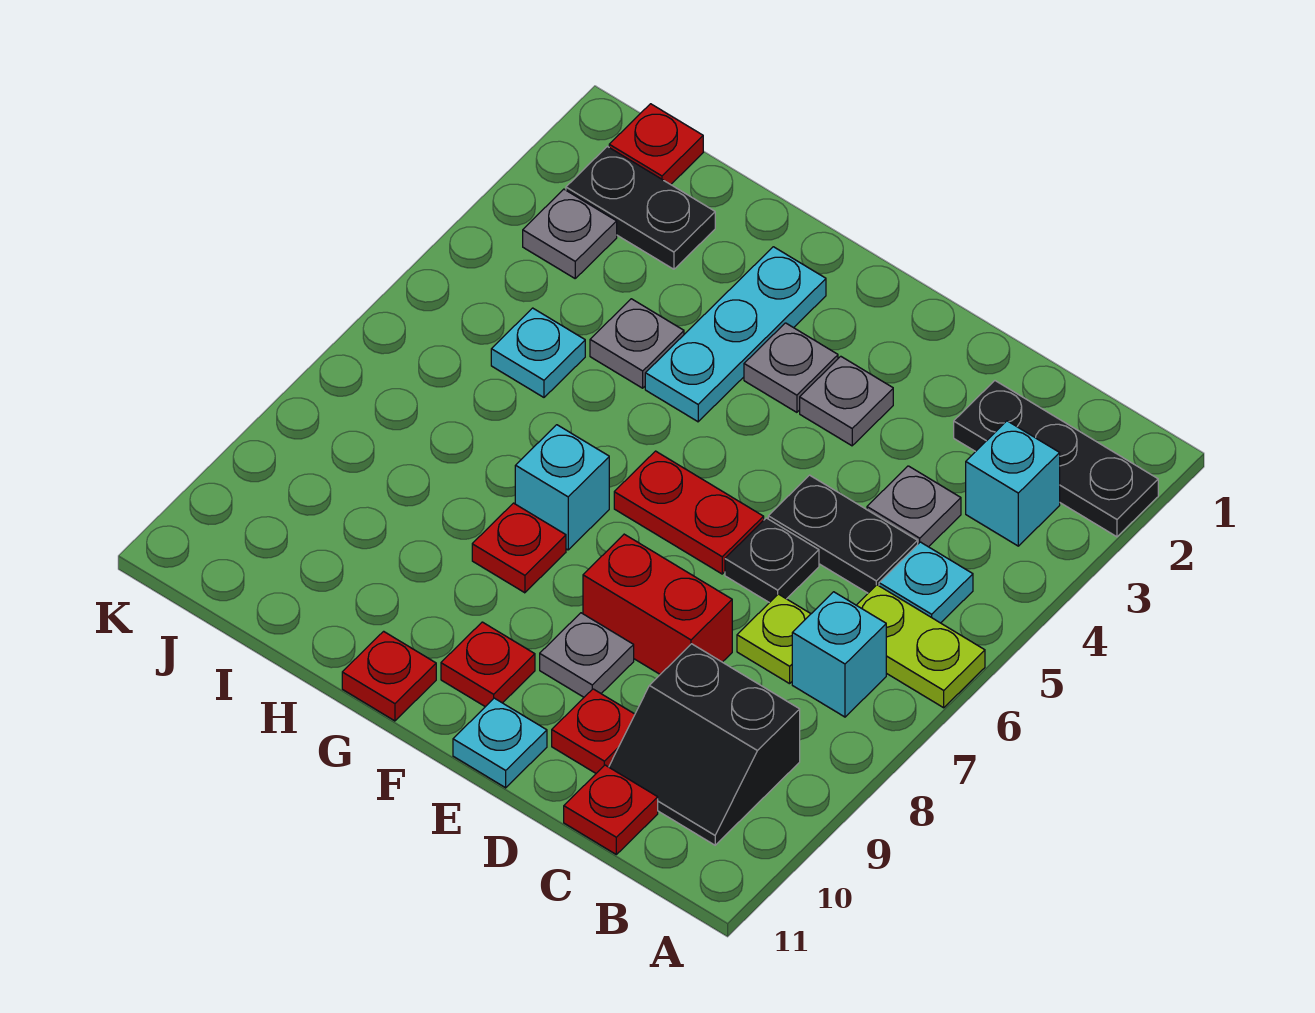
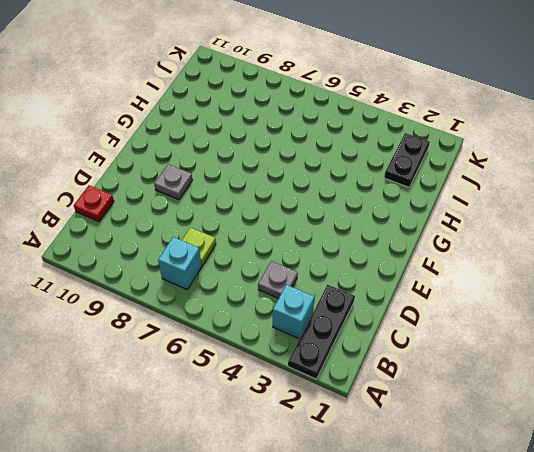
none -> lime 1x2 plate [857,585,985,708]
none -> cyan 1x1 plate [879,542,973,623]
none -> black 2x2 slope [609,644,800,845]

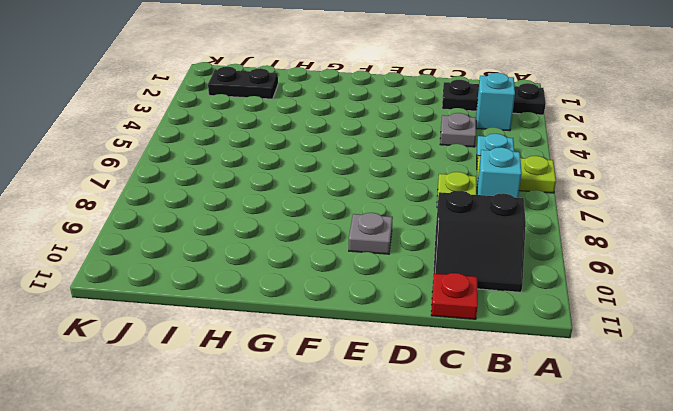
none -> black 1x2 plate [768,475,918,593]
none -> black 1x1 plate [725,518,819,603]
none -> red 1x2 brick [583,534,732,674]

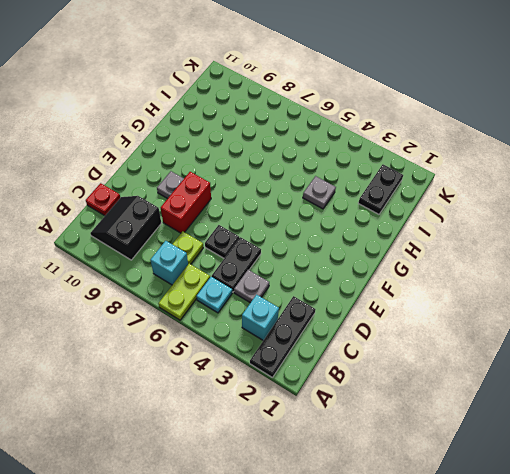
none -> red 1x1 plate [552,689,635,773]
none -> grey 1x1 plate [800,356,893,446]
none -> red 1x2 plate [614,451,764,574]

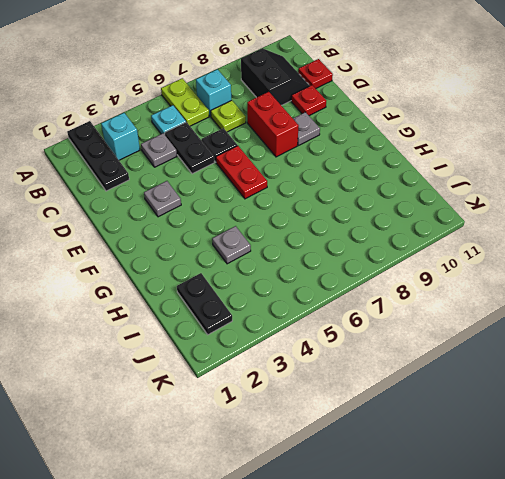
none -> cyan 1x1 plate [453,698,547,788]
none -> grey 1x1 plate [744,323,838,412]
none -> red 1x1 plate [441,622,535,707]

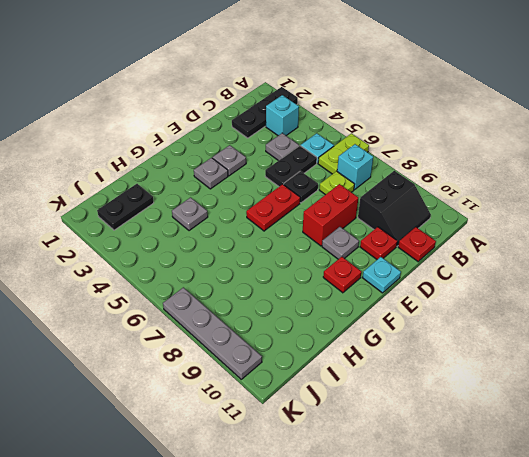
grey 1x4 plate [163,287,262,379] -> none
none -> cyan 1x3 plate [645,247,826,422]
none -> cyan 1x1 brick [515,425,609,550]
none -> red 1x1 plate [472,503,566,593]

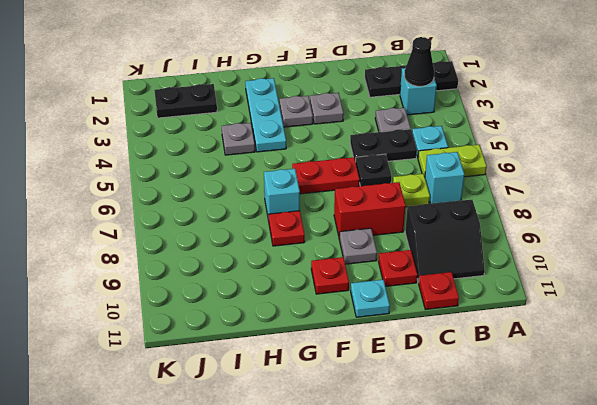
black 1x1 cone [405,37,434,86] -> none
none -> red 1x1 plate [342,631,436,721]
none -> cyan 1x1 plate [491,308,585,397]
none -> red 1x1 plate [609,104,703,185]

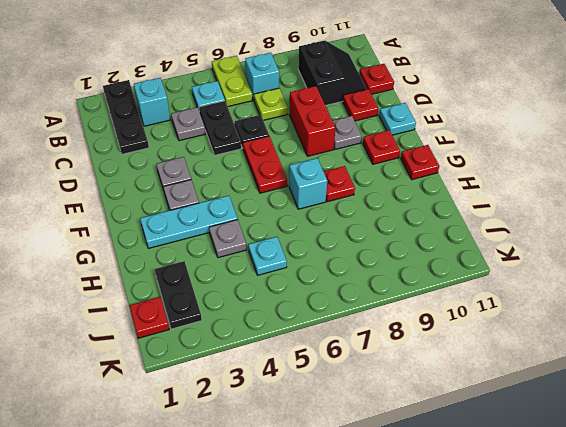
none -> grey 1x1 plate [523,189,617,278]

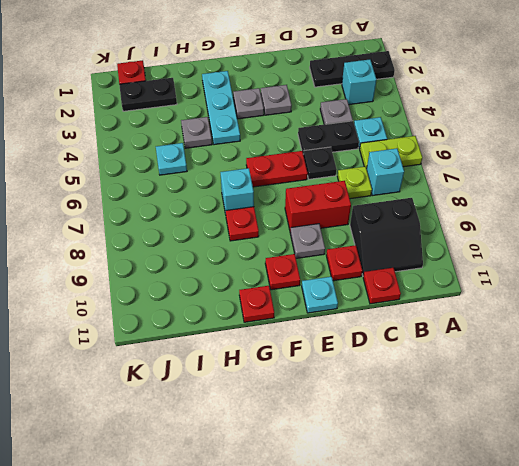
none -> grey 1x1 plate [523,189,617,278]

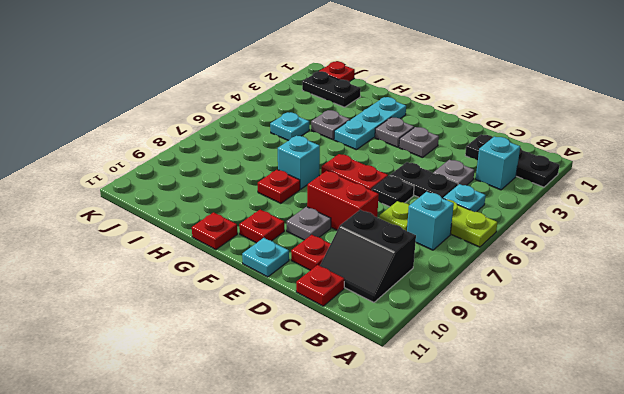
none -> grey 1x1 plate [523,189,617,278]

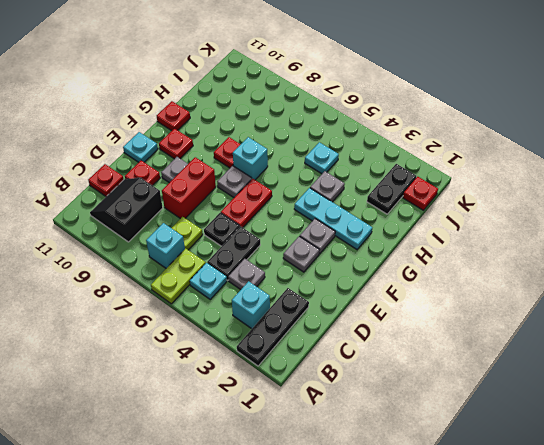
grey 1x1 plate [217,166,252,197] -> grey 1x1 plate moved to [523,189,617,278]

